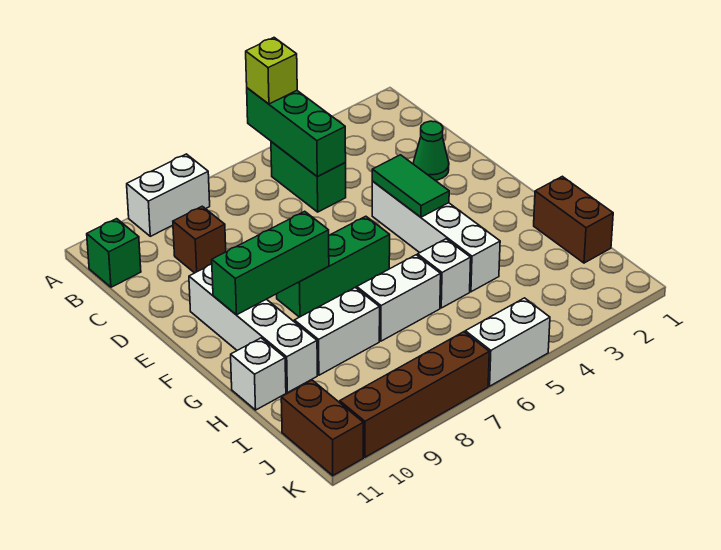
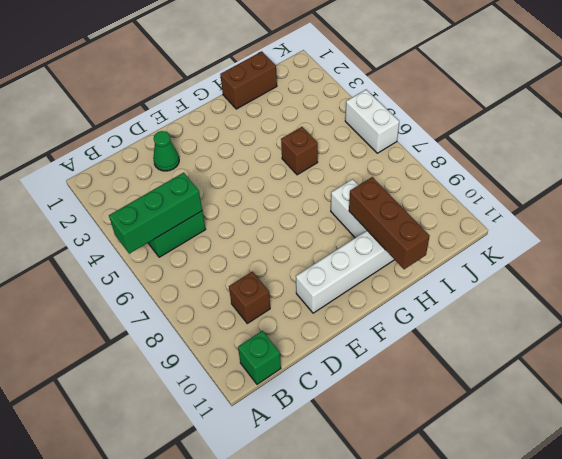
brown 1x1 brick [281,127,318,175] -> white 1x1 brick [418,239,471,308]
brown 1x3 brick [349,177,430,269] -> none
none -> white 1x2 brick [127,154,210,236]
none -> white 1x4 brick [372,181,500,292]
none -> green 1x3 brick [277,216,390,317]

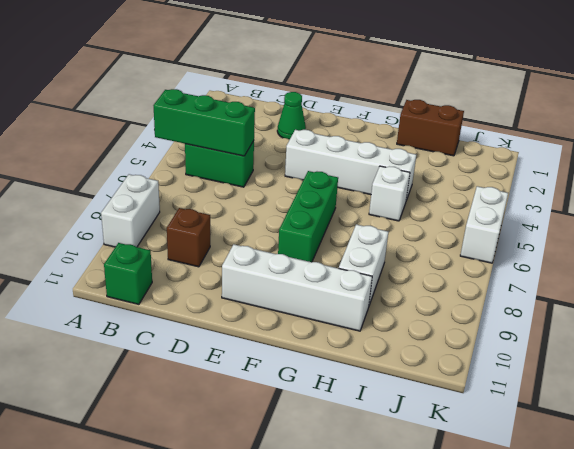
none -> white 1x2 brick [357,255,441,341]
none -> white 1x1 brick [231,338,286,410]
none -> brown 1x2 brick [281,380,363,476]

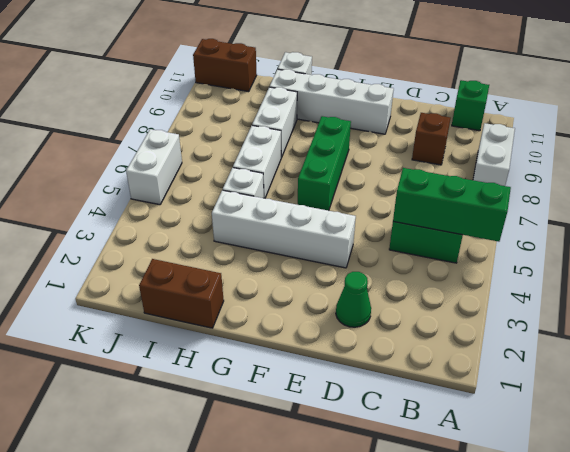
none -> brown 1x4 brick [340,332,489,457]
none -> green 1x2 tile [372,155,449,217]
none -> green 1x3 brick [212,211,329,315]

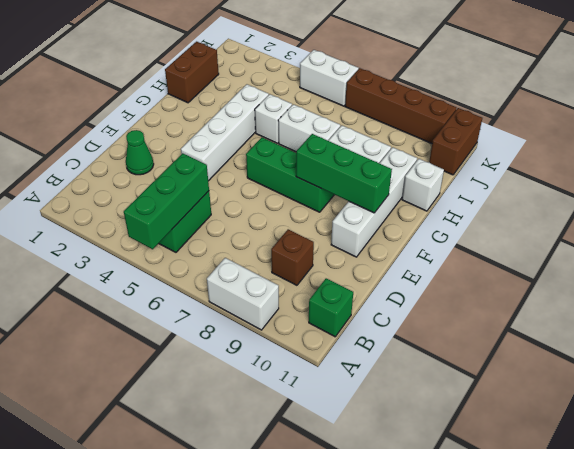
none -> green 1x2 tile [372,155,449,217]
none -> lime 1x1 brick [246,38,297,104]

